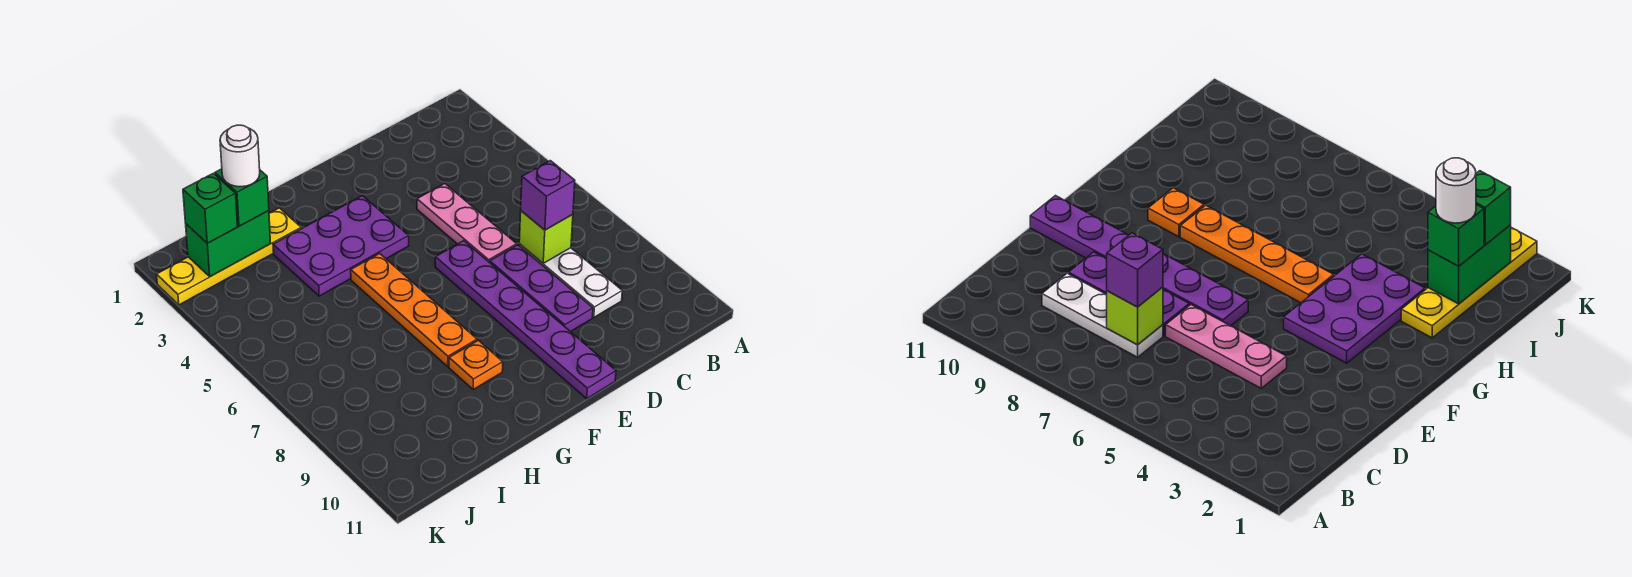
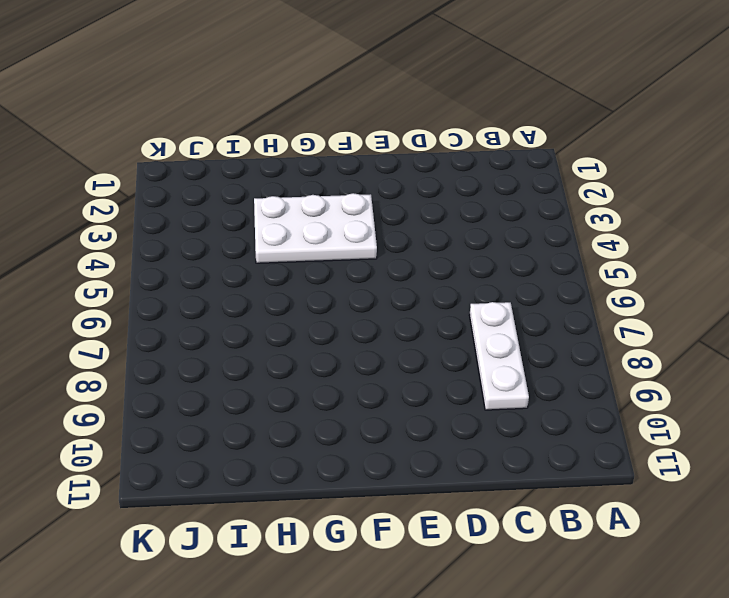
white 2x3 plate [254,193,377,263] -> purple 2x3 plate [273,196,409,296]
none -> pink 1x3 plate [417,184,517,263]
none -> purple 1x3 plate [490,245,593,332]
none -> purple 1x6 plate [435,241,616,398]

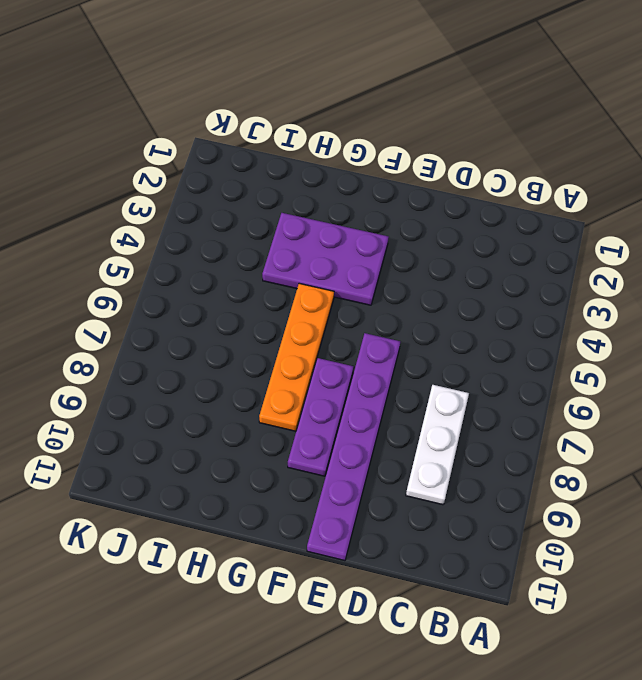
purple 1x3 plate [288,358,353,476] -> purple 1x3 plate moved to [490,245,593,332]
none -> pink 1x3 plate [417,184,517,263]
none -> orange 1x1 plate [449,340,503,389]
none -> yellow 1x4 plate [157,208,301,305]

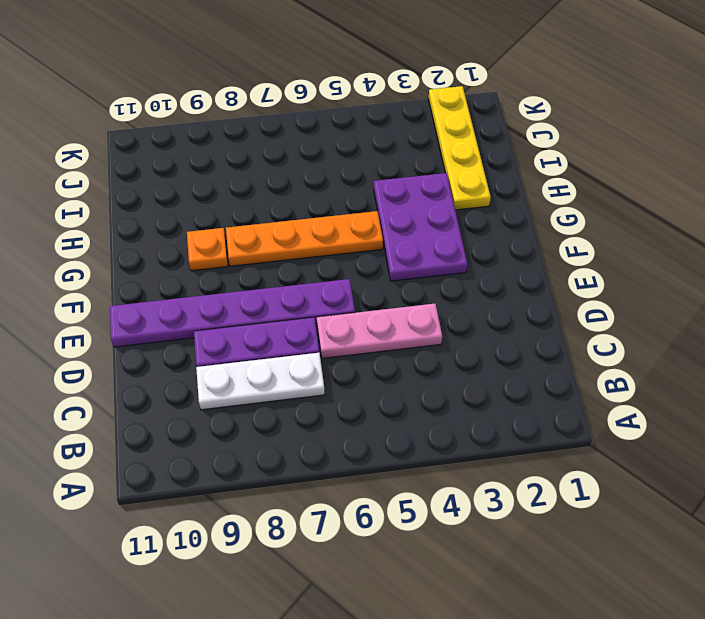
none -> lime 1x1 brick [519,211,573,263]
none -> green 1x2 brick [186,211,271,277]
none -> purple 1x1 brick [521,161,575,230]

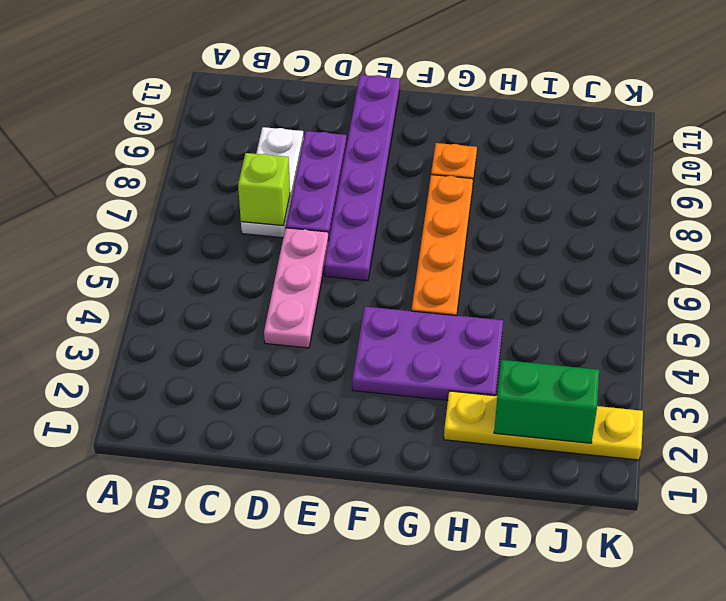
none -> purple 1x1 brick [521,161,575,230]
none -> green 1x1 brick [215,169,269,226]
none -> green 1x1 brick [183,173,238,243]

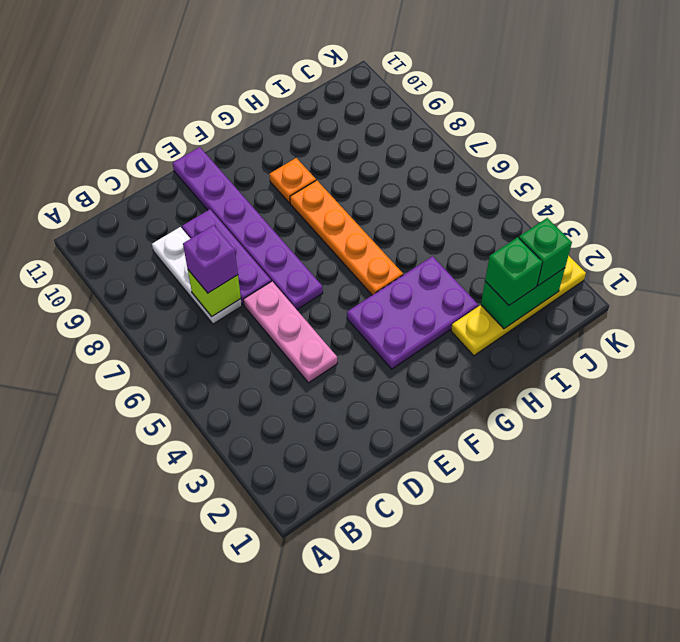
none -> white 1x1 round brick [220,125,260,187]

